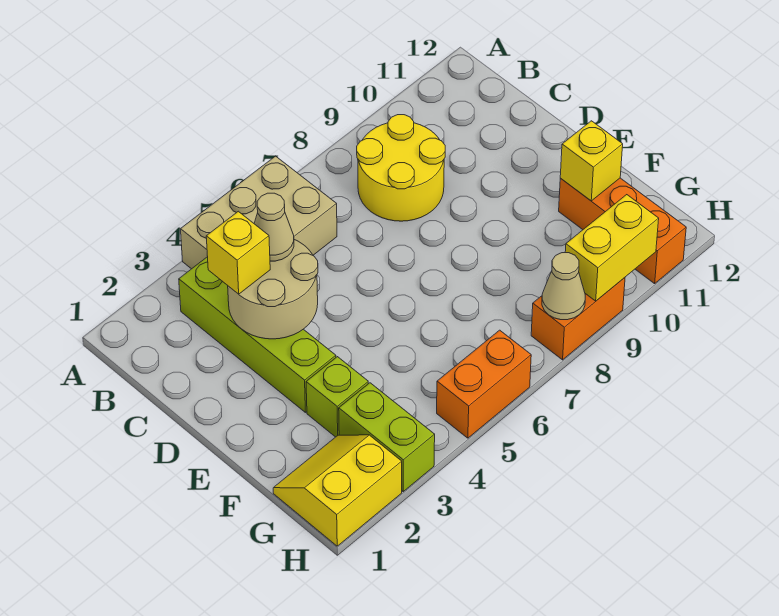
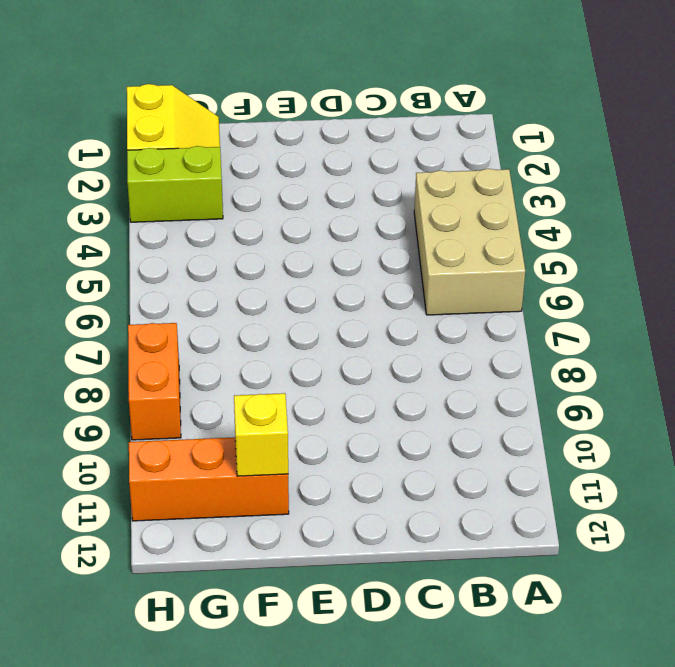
none -> lime 1x4 brick [179,257,336,412]
none -> yellow 2x2 round brick [357,115,445,221]
none -> lime 1x1 brick [306,357,368,437]

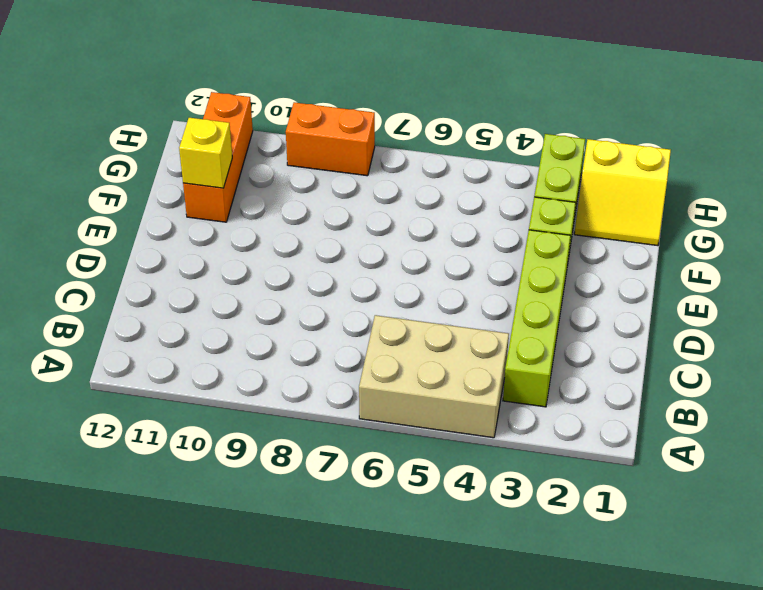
none -> yellow 2x2 round brick [357,115,445,221]
none -> orange 1x2 brick [437,330,531,438]
none -> tan 2x2 round brick [228,240,318,339]

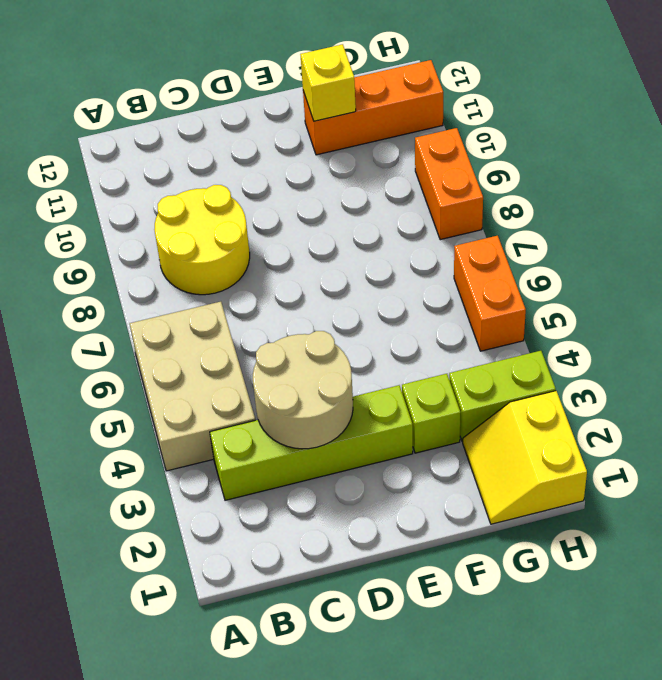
none -> tan 1x1 cone [542,253,585,320]
none -> yellow 1x2 brick [565,195,659,301]
none -> yellow 1x1 brick [206,211,270,294]

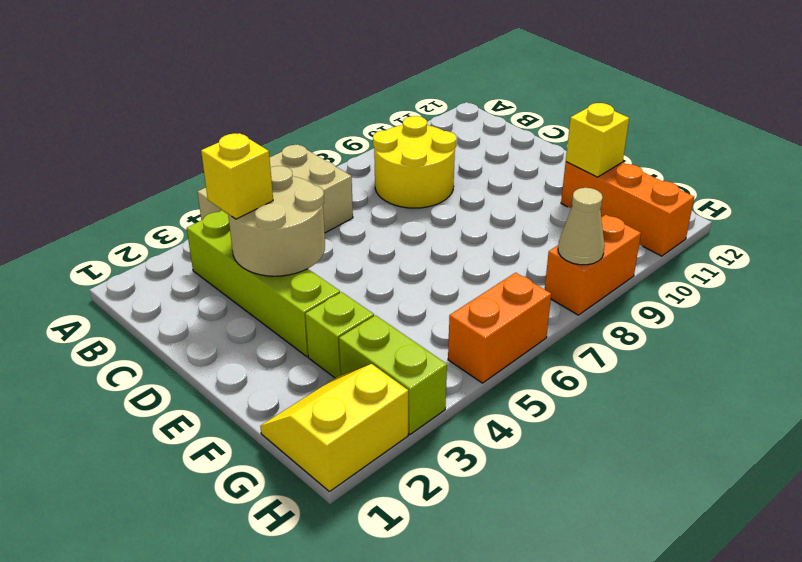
none -> yellow 1x2 brick [565,195,659,301]
none -> tan 1x1 cone [254,193,294,261]

